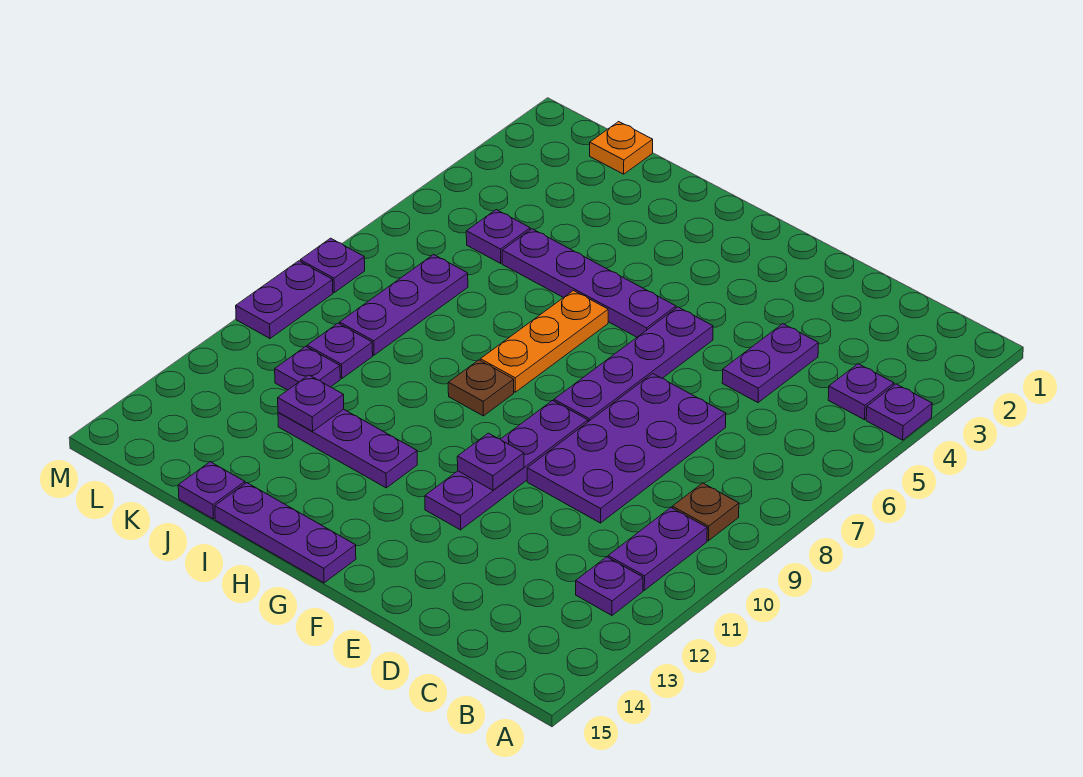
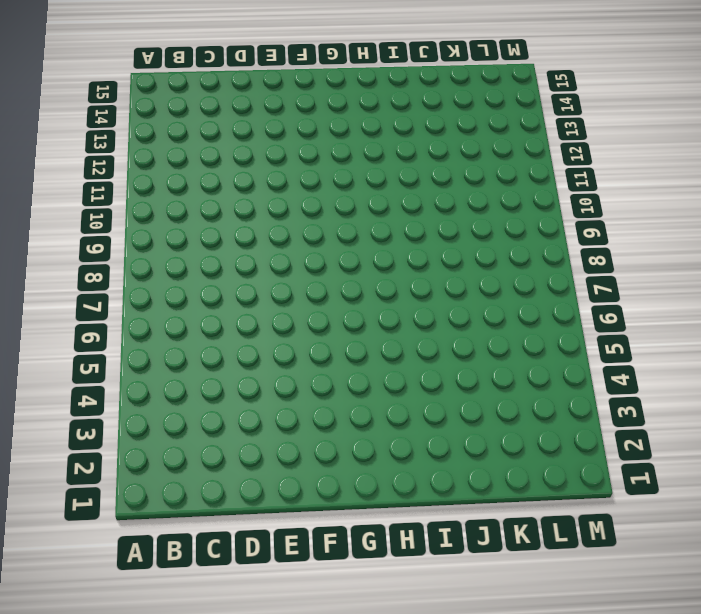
none -> purple 1x1 plate [866,384,932,440]
none -> purple 1x1 plate [828,364,894,420]
none -> brown 1x1 plate [672,483,739,541]

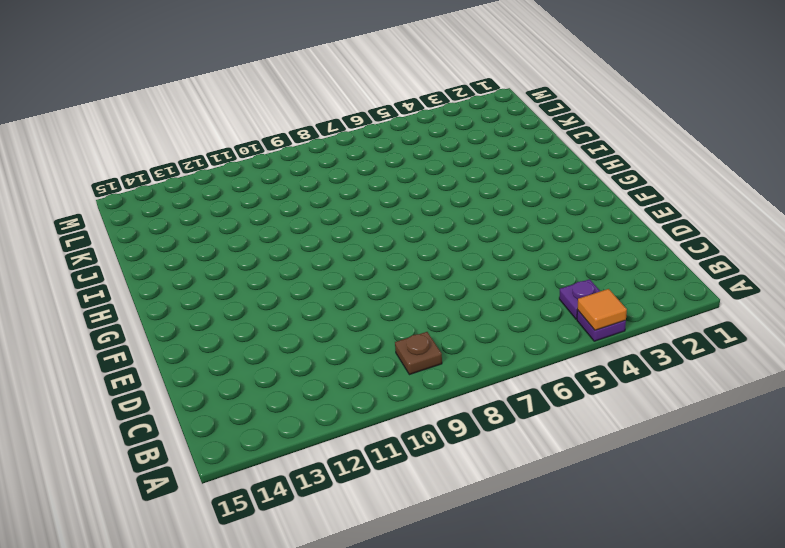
orange 1x1 tile [577,289,627,330] -> none
none -> purple 1x2 plate [608,508,707,590]
none -> purple 1x1 plate [576,557,643,615]
none -> purple 1x2 plate [722,324,818,403]

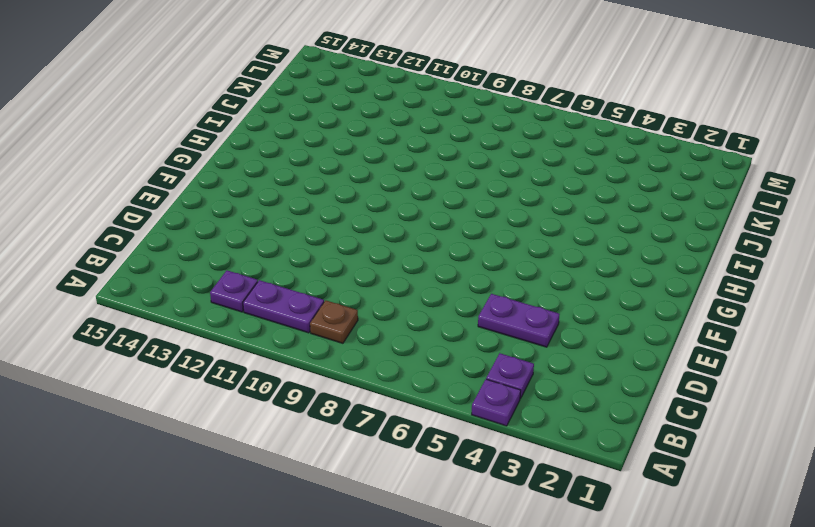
none -> purple 2x4 plate [527,374,726,523]
none -> purple 1x4 plate [554,307,713,422]
none -> purple 1x4 plate [425,401,588,530]

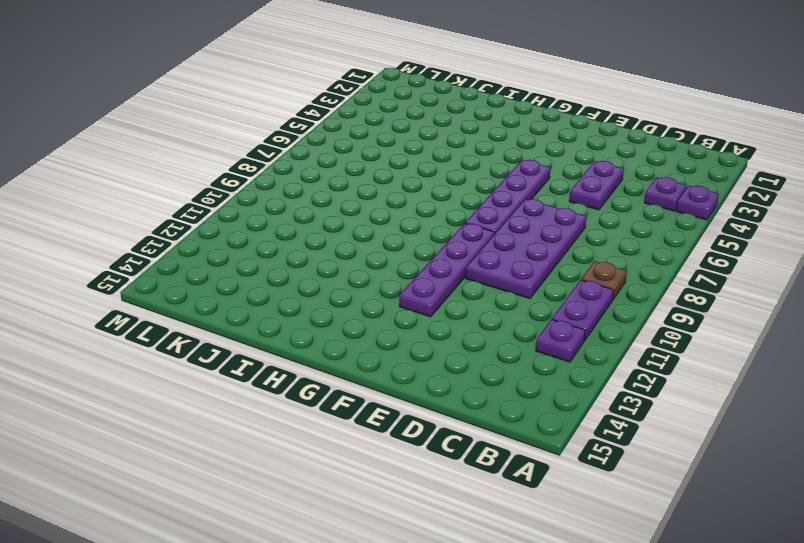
none -> purple 1x4 plate [502,229,676,337]
none -> purple 1x3 plate [215,483,356,583]
none -> orange 1x3 plate [480,291,608,392]

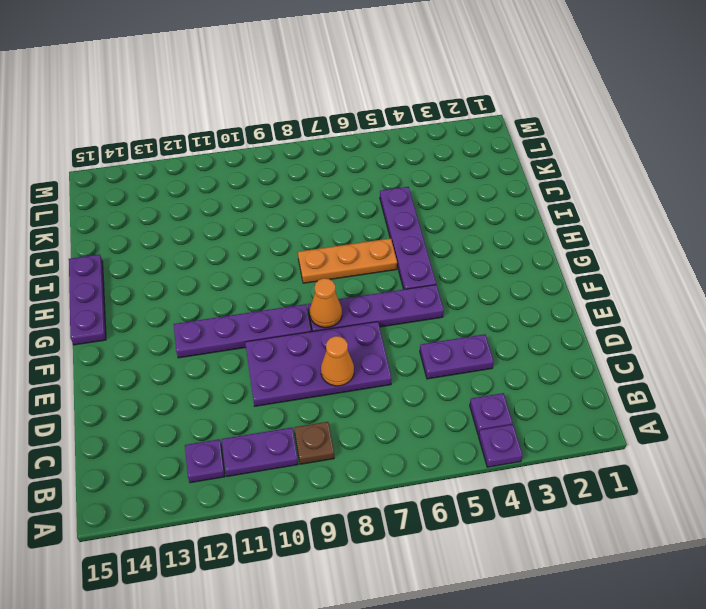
orange 1x1 cone [321,336,354,386] -> none
orange 1x1 cone [310,278,342,328] -> none
none -> brown 1x1 plate [448,360,514,416]
none -> purple 1x3 plate [278,409,417,488]
none -> purple 1x1 plate [178,462,245,519]

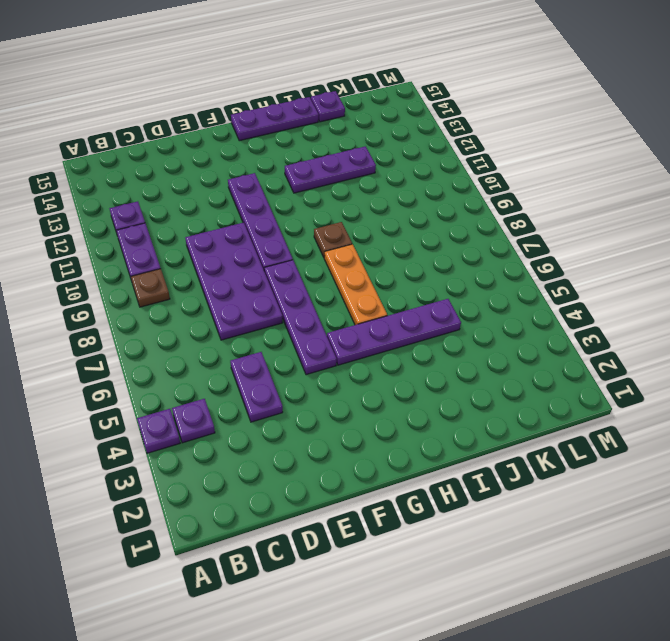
none -> orange 1x1 plate [590,122,653,174]
none -> purple 1x1 plate [466,210,530,263]
none -> purple 1x3 plate [340,255,468,355]

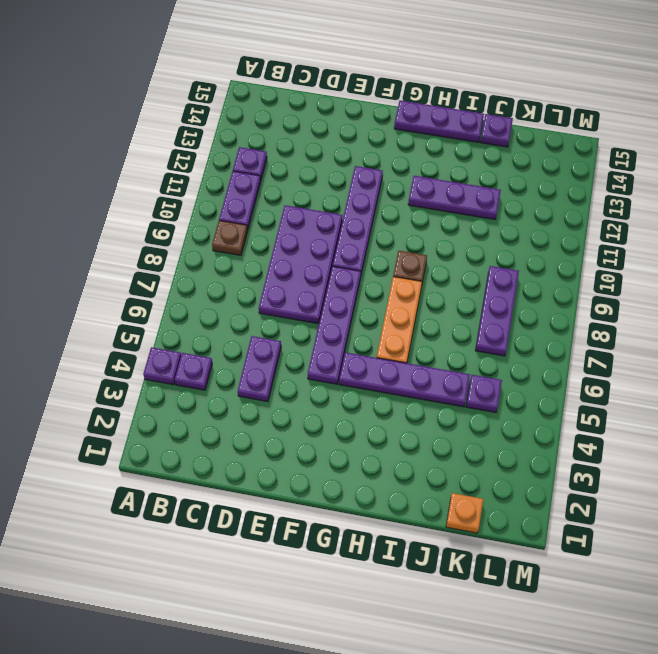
none -> purple 1x1 plate [307,323,373,379]
none -> purple 1x1 plate [275,346,340,390]
none -> purple 1x1 plate [300,238,365,292]

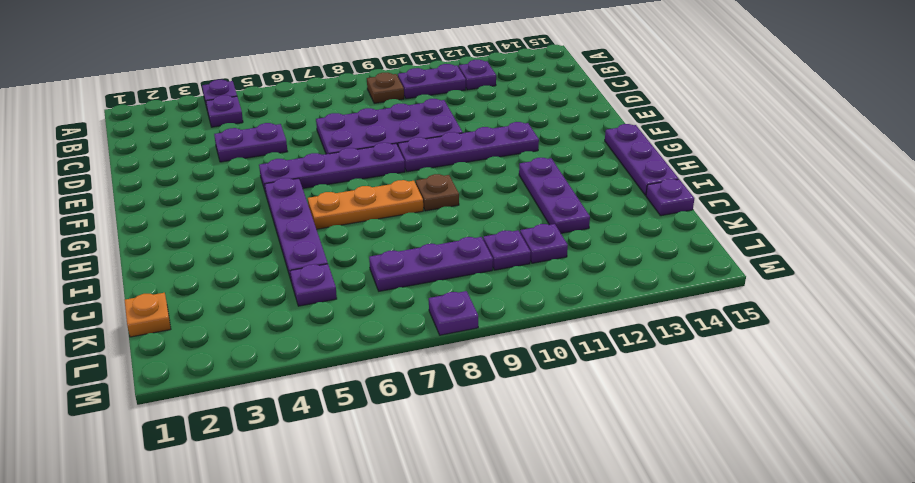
none -> purple 1x2 plate [236,261,333,338]
none -> purple 1x1 plate [457,433,524,490]
none -> purple 1x1 plate [278,375,344,431]

